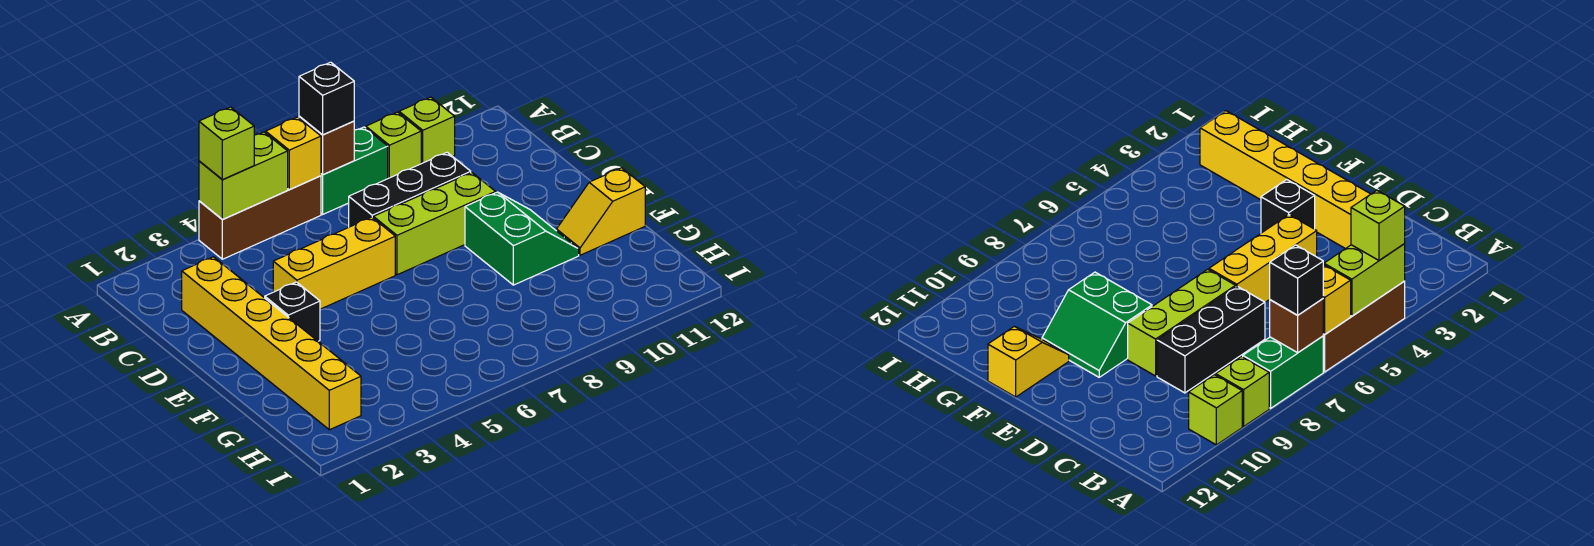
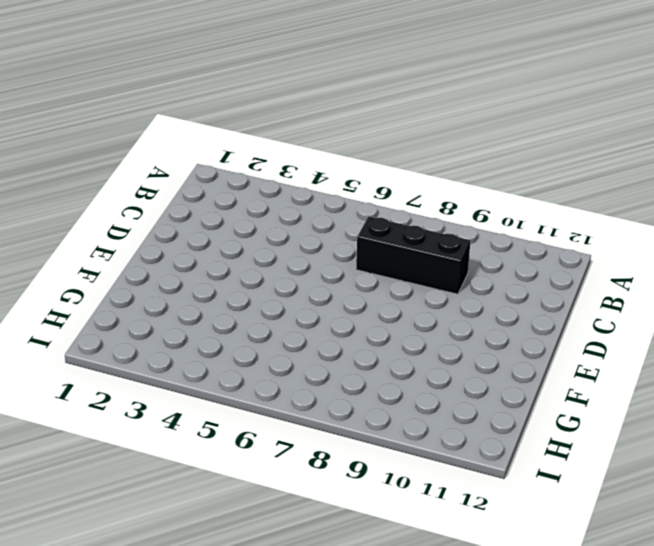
none -> brown 1x3 brick [199,176,321,259]
none -> green 1x2 brick [321,127,388,214]
none -> lime 1x1 brick [366,112,421,178]

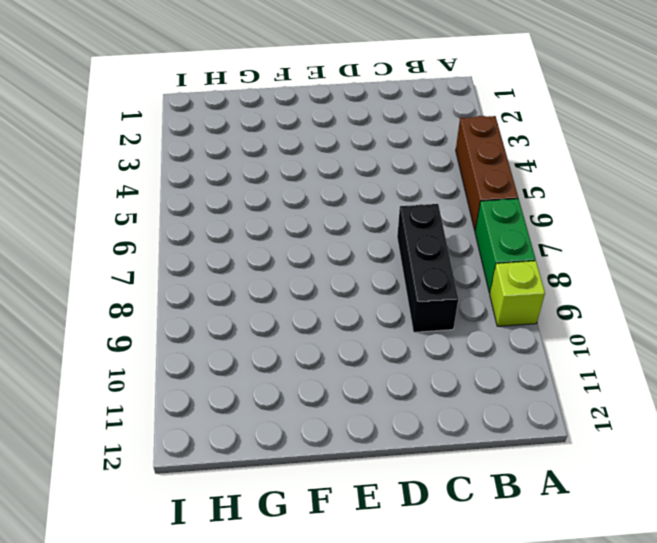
none -> lime 1x1 brick [399,97,455,164]
none -> yellow 1x6 brick [182,257,361,430]
none -> yellow 1x3 brick [273,217,395,309]

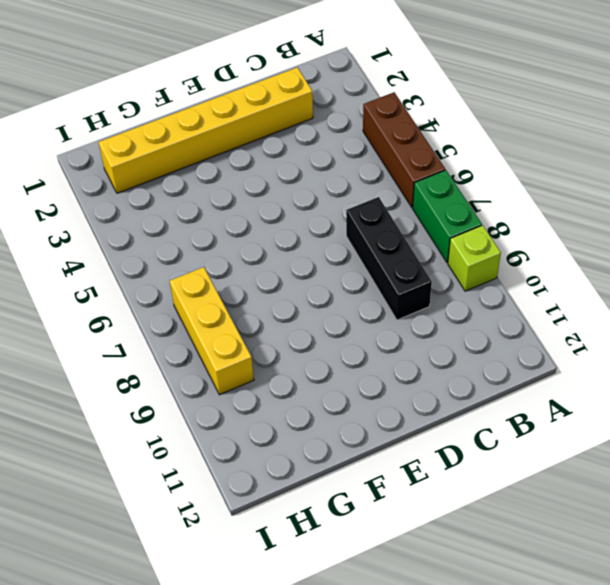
yellow 1x3 brick [170,267,254,395] -> yellow 1x3 brick moved to [273,217,395,309]
none -> lime 1x1 brick [399,97,455,164]
none -> lime 1x3 brick [373,173,496,275]
none -> black 1x1 brick [265,282,320,341]

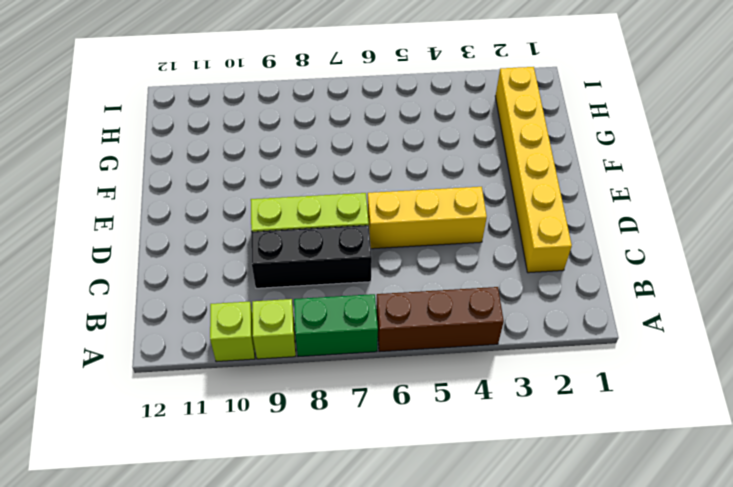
none -> black 1x1 brick [265,282,320,341]
none -> green 2x2 slope [465,192,579,285]
none -> yellow 1x2 slope [557,168,645,255]

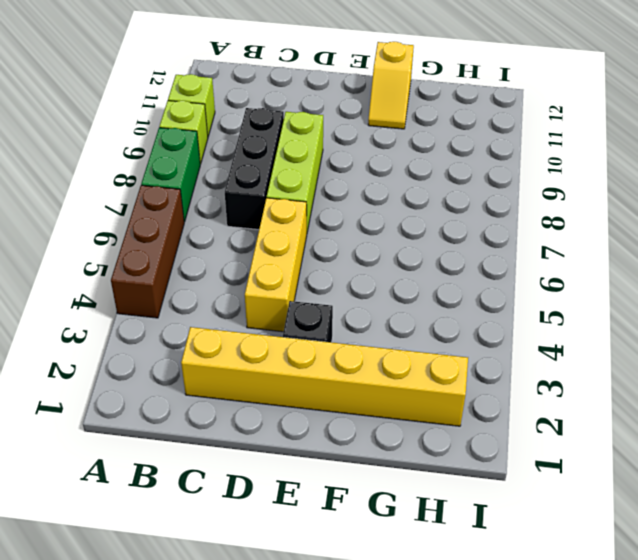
none -> green 2x2 slope [465,192,579,285]
none -> lime 1x2 brick [199,132,288,219]
none -> yellow 1x1 brick [266,117,321,189]

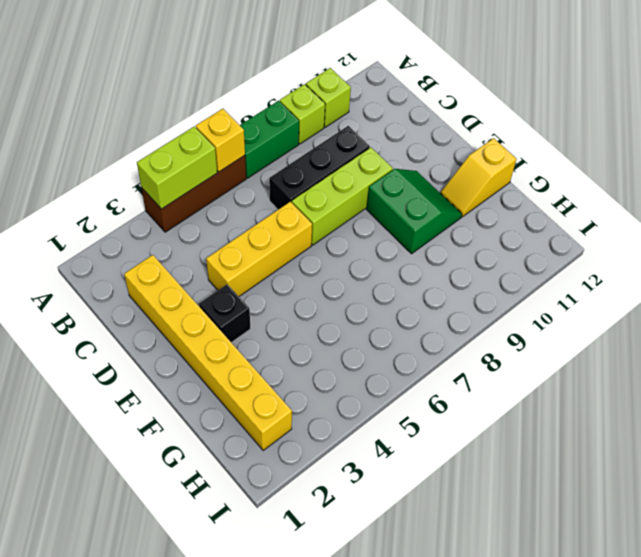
none -> brown 1x1 brick [299,116,354,175]
none -> lime 1x1 brick [199,107,254,180]
none -> black 1x1 brick [299,62,354,135]

